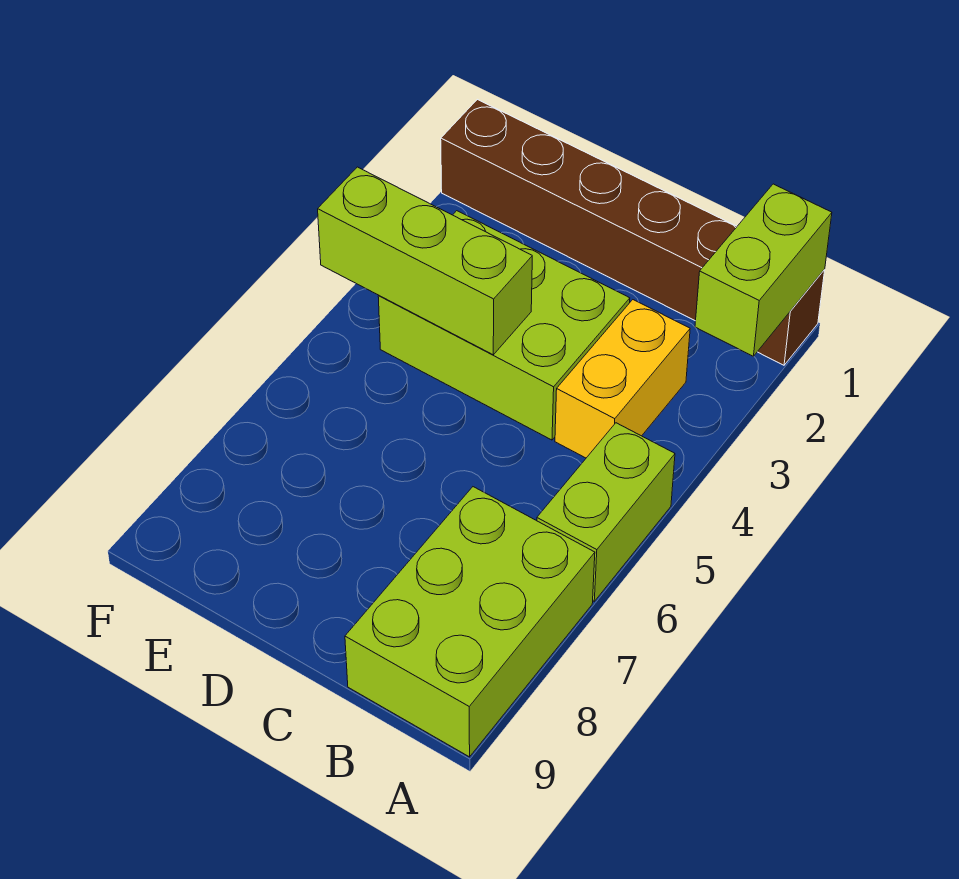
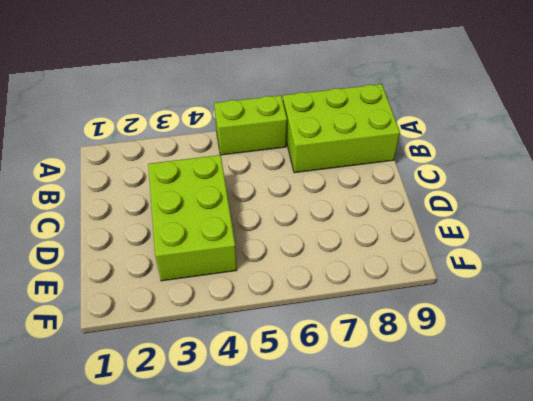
none -> brown 1x6 brick [441,99,825,365]
none -> yellow 1x2 brick [555,300,690,458]

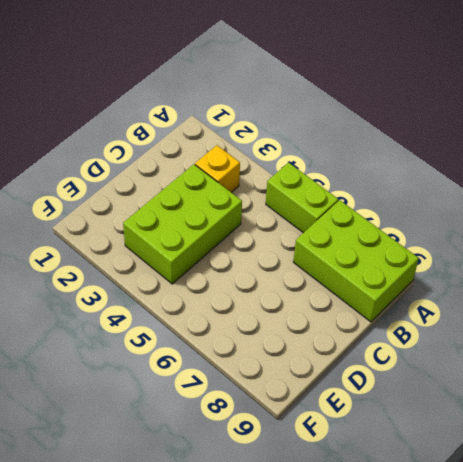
yellow 1x1 brick [195,145,240,193] -> yellow 1x2 brick [555,300,690,458]
none -> brown 1x6 brick [441,99,825,365]
none -> lime 1x2 brick [695,184,832,356]

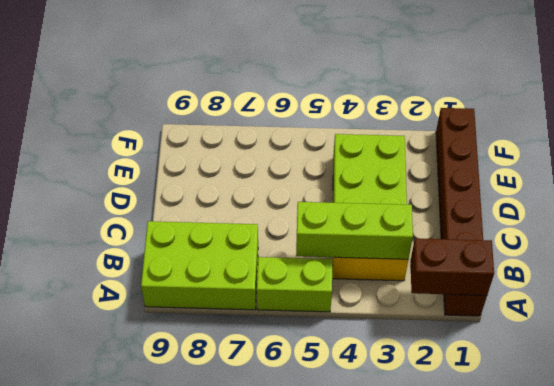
brown 1x2 brick [410,238,494,295] -> lime 1x2 brick [695,184,832,356]
lime 1x3 brick [296,202,413,259] -> lime 1x3 brick turned to [318,167,532,355]

